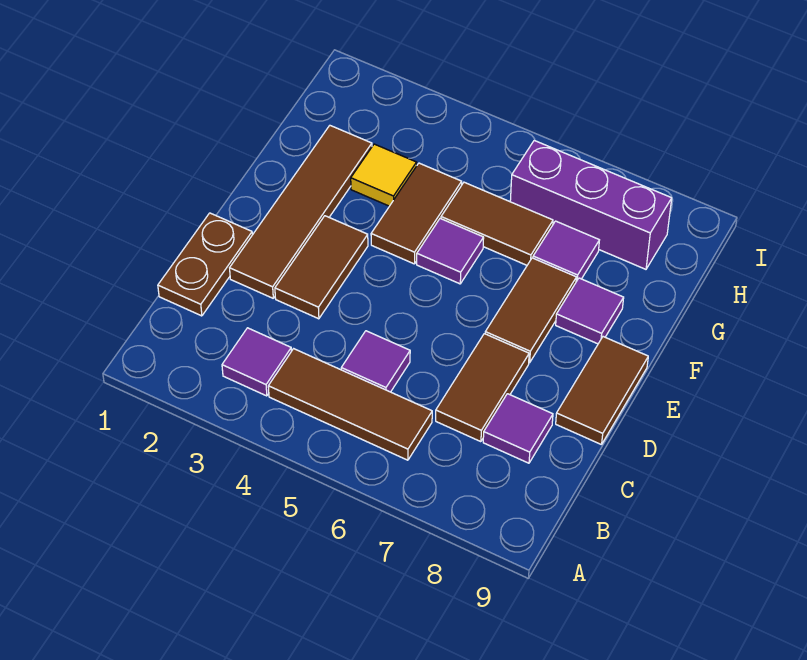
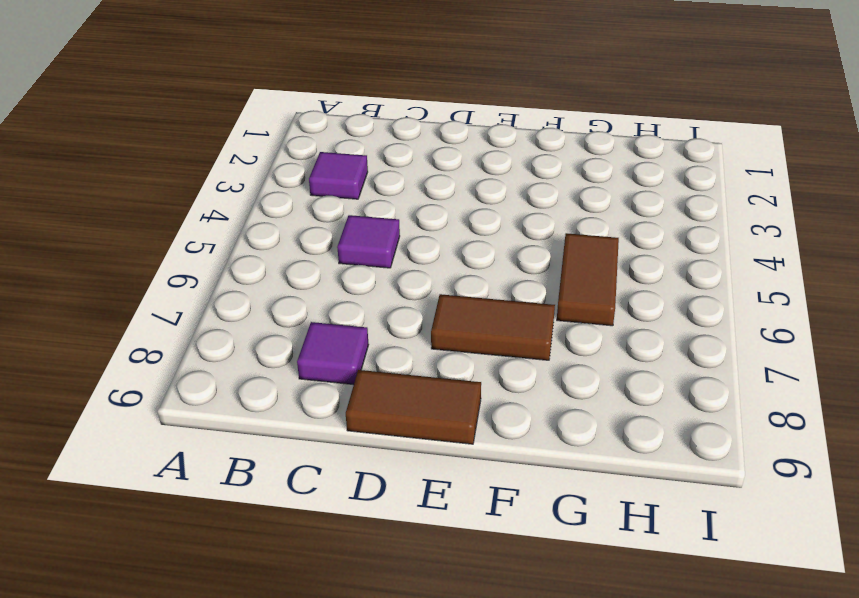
none -> brown 1x3 tile [268,349,432,460]
none -> brown 1x2 plate [158,213,252,316]
none -> brown 1x2 tile [436,334,529,442]

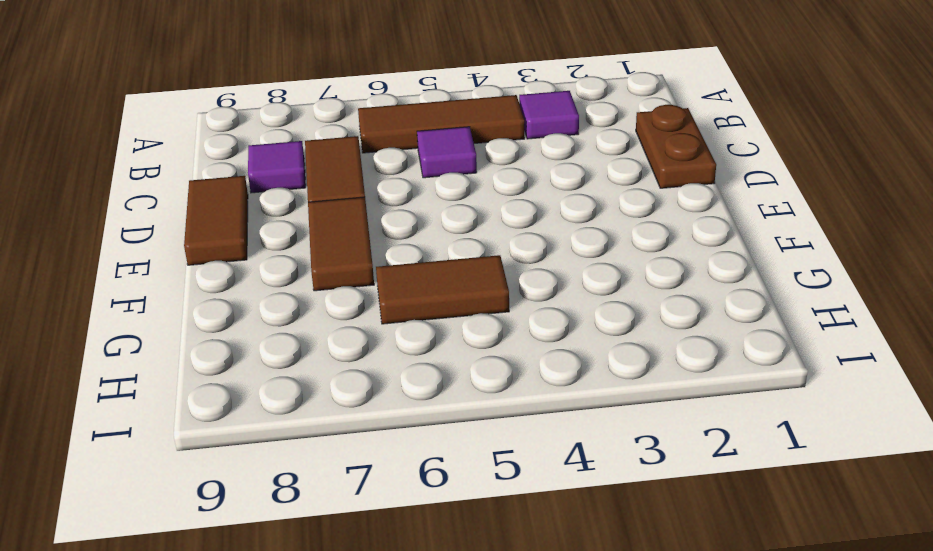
none -> brown 1x4 tile [230,126,372,298]
none -> brown 1x2 tile [275,216,368,319]
none -> brown 1x2 tile [371,163,462,264]

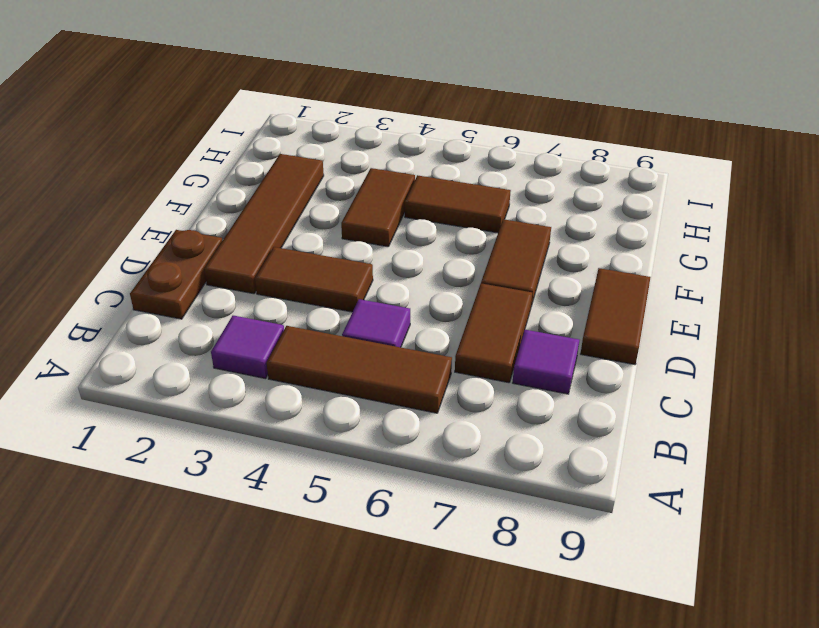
brown 1x2 tile [255,247,373,312] -> brown 1x2 tile turned to [275,216,368,319]
none -> purple 1x1 tile [417,219,484,284]
none -> purple 1x1 tile [556,278,624,344]
none -> yellow 1x1 tile [351,144,417,206]

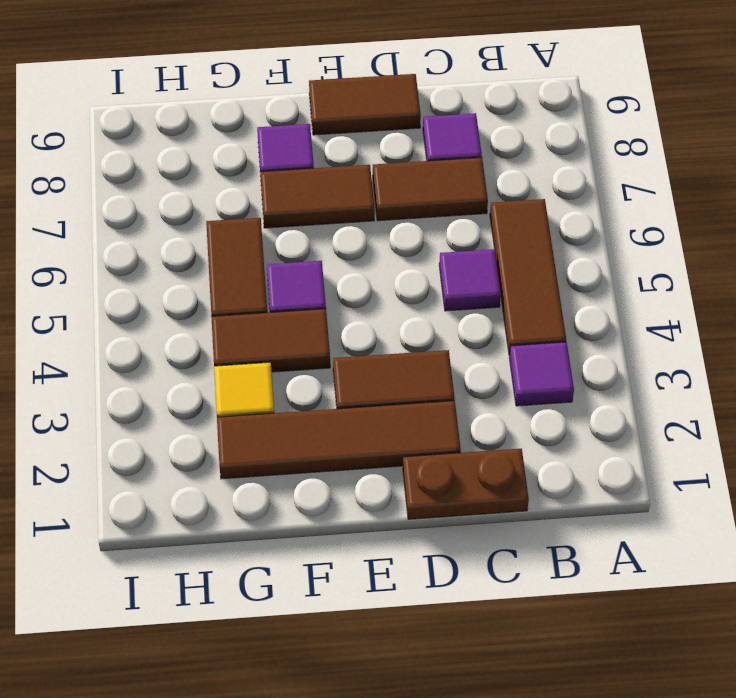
none -> purple 1x1 tile [533,221,599,282]
none -> purple 1x3 brick [510,141,672,269]

